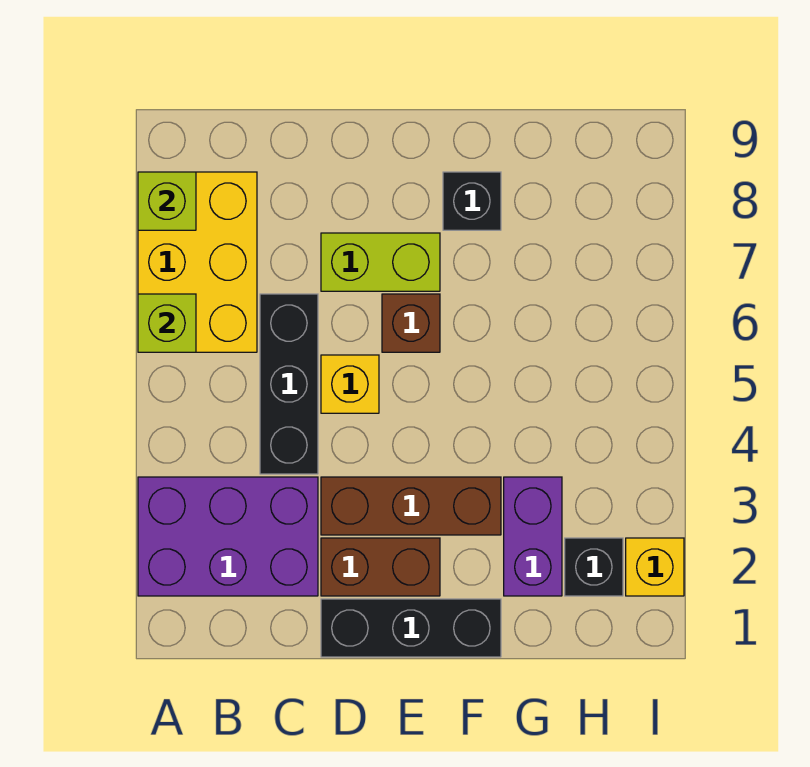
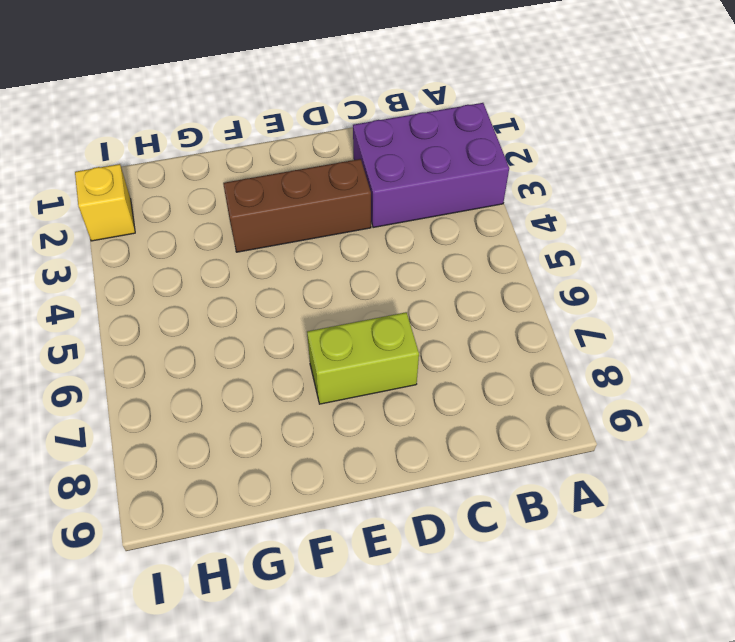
none -> yellow 2x3 brick [138,172,257,352]
none -> black 1x3 brick [260,294,318,474]
none -> black 1x3 brick [321,599,501,657]

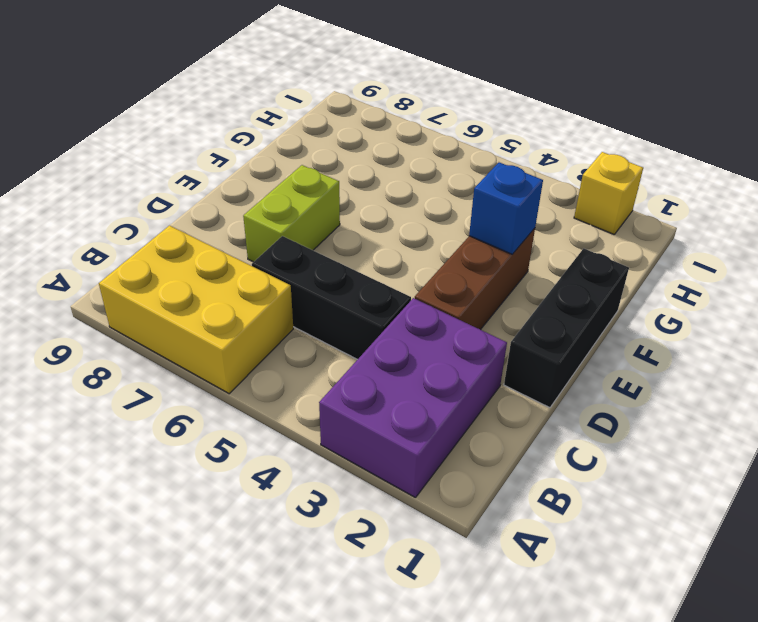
blue 1x1 brick [469,162,543,254] -> none
none -> brown 1x2 brick [321,538,440,596]
none -> yellow 1x1 brick [321,355,379,413]
none -> brown 1x1 brick [382,294,440,352]

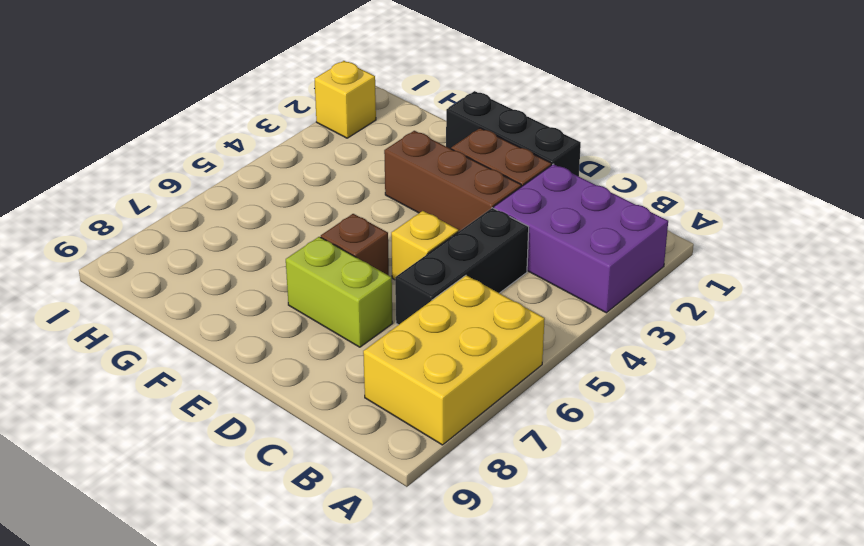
none -> black 1x1 brick [443,172,501,230]
none -> purple 1x2 brick [504,477,562,596]
none -> black 1x1 brick [565,538,623,596]

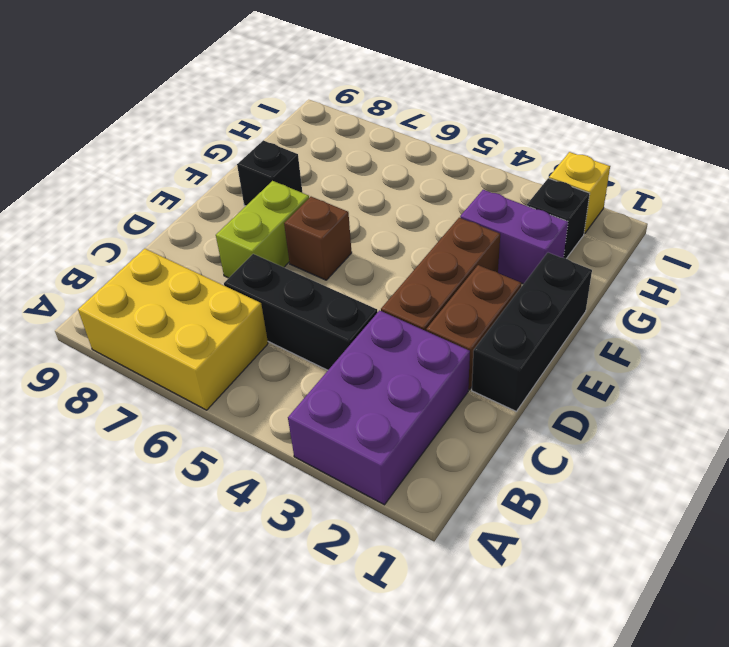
none -> yellow 1x1 brick [321,355,379,413]
none -> lime 1x1 brick [138,294,196,352]
none -> lime 1x1 brick [138,172,196,230]

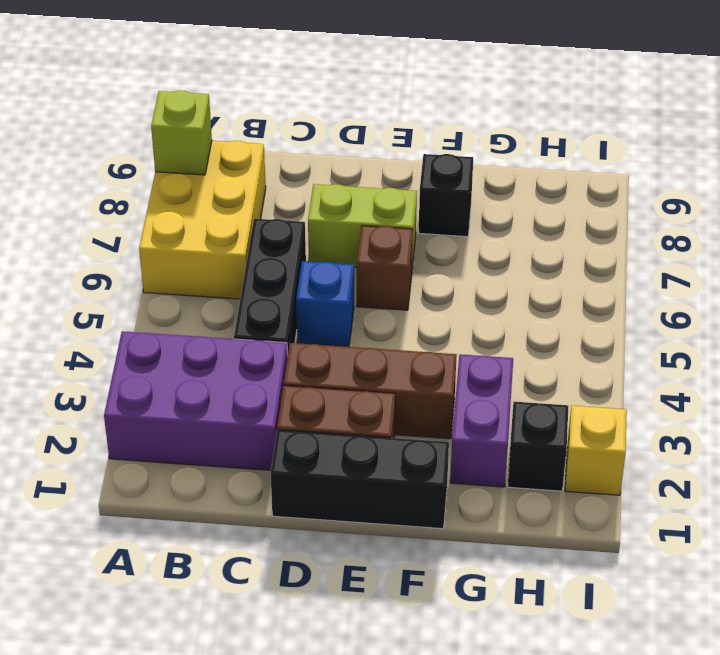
blue 1x1 brick [296,261,354,347] -> yellow 1x1 brick [321,355,379,413]
none -> lime 1x1 brick [138,294,196,352]

